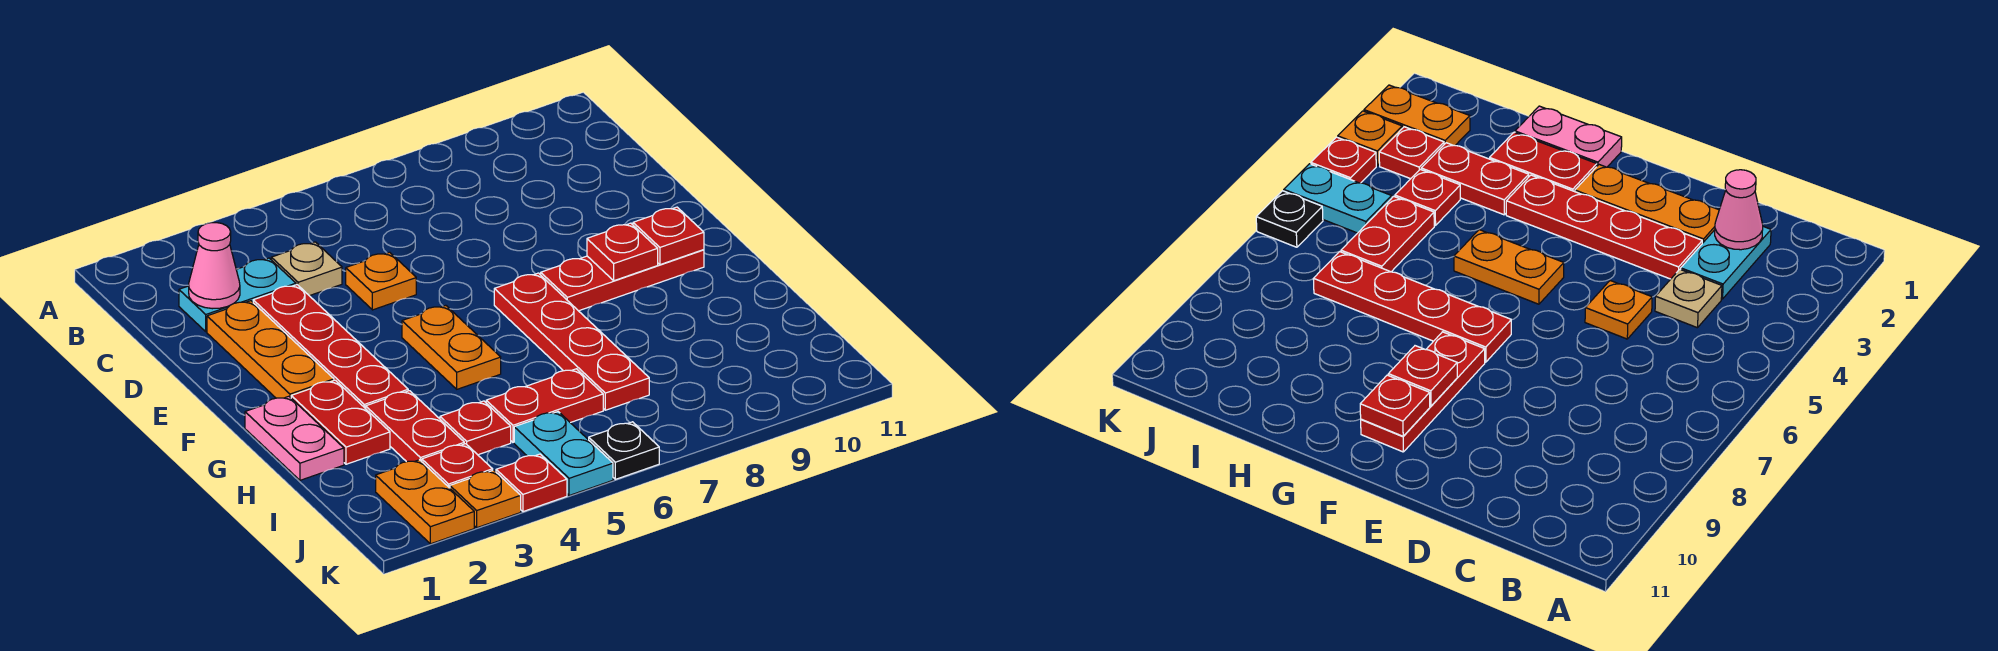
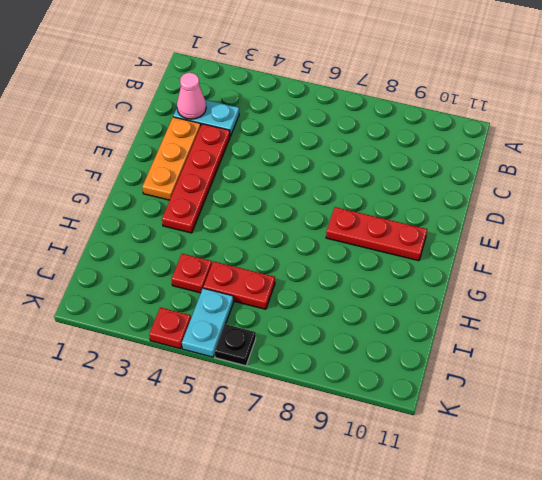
none -> tan 1x1 plate [271,242,342,296]
none -> orange 1x1 plate [346,252,416,310]
none -> orange 1x2 plate [402,305,501,389]

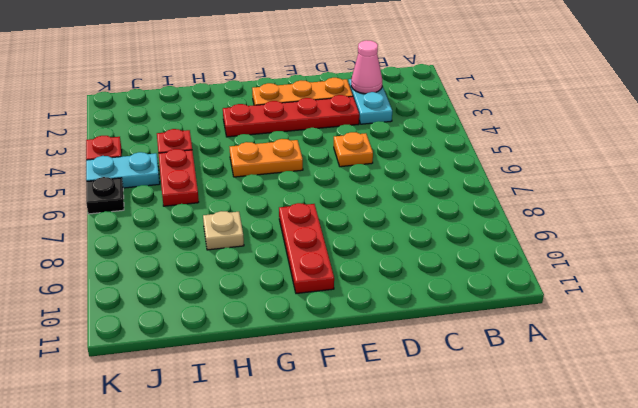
tan 1x1 plate [203,211,244,250] -> tan 1x1 plate moved to [271,242,342,296]
none -> red 1x4 plate [494,273,649,410]
none -> pink 1x2 plate [245,396,344,480]
none -> red 1x2 plate [291,380,390,464]

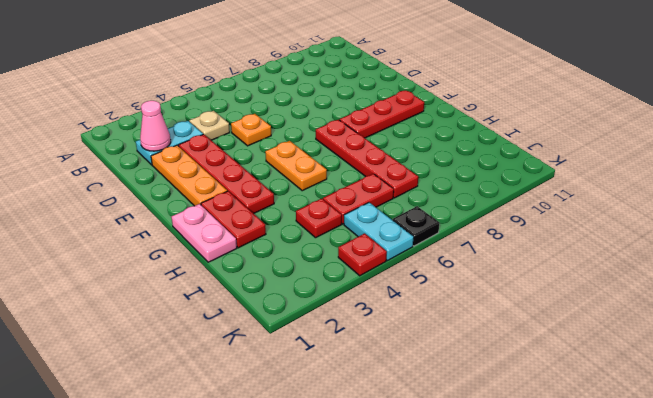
none -> red 1x2 plate [366,391,464,462]
none -> orange 1x2 plate [376,460,474,544]
none -> red 1x1 plate [422,444,493,488]

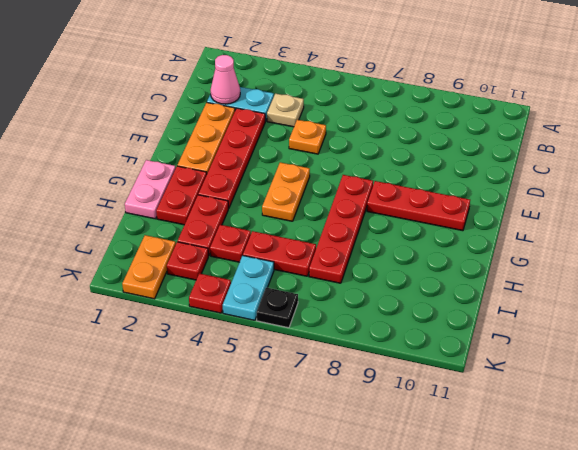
none -> orange 1x1 plate [450,470,521,528]
none -> red 1x1 plate [587,223,658,281]
none -> red 1x1 plate [633,207,704,265]

